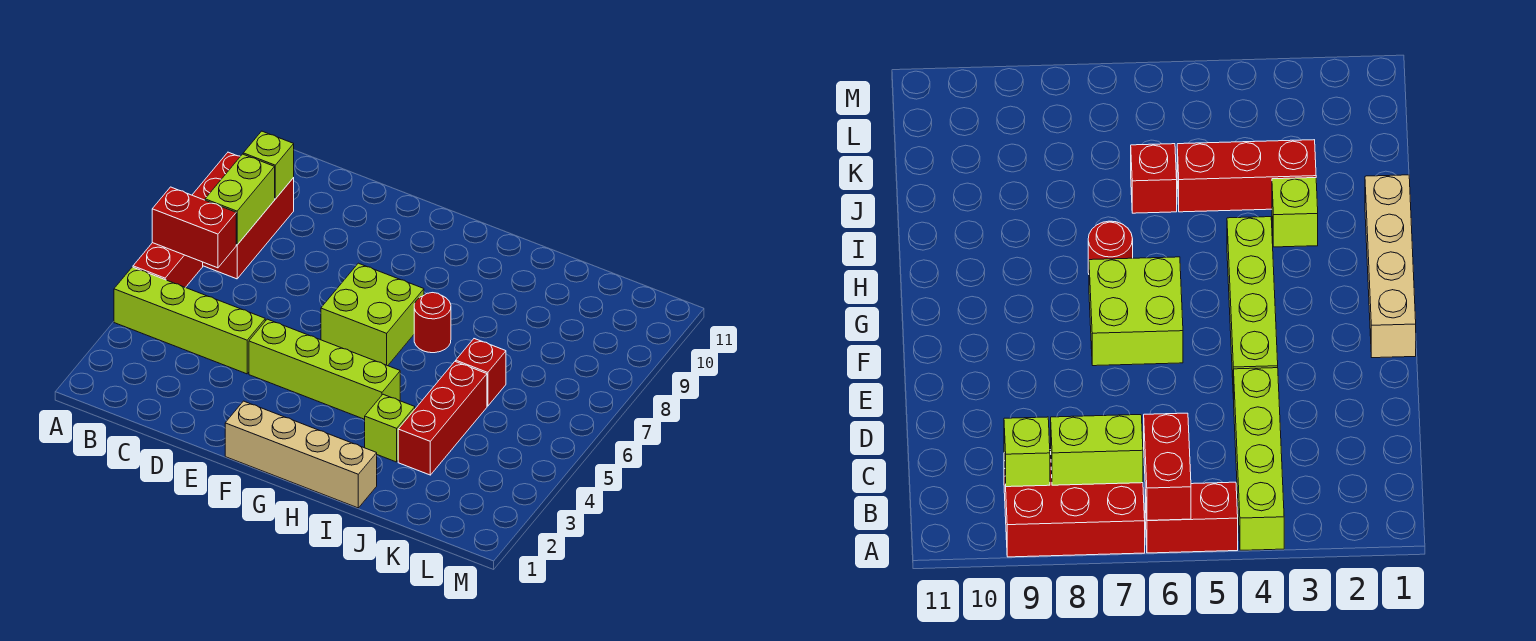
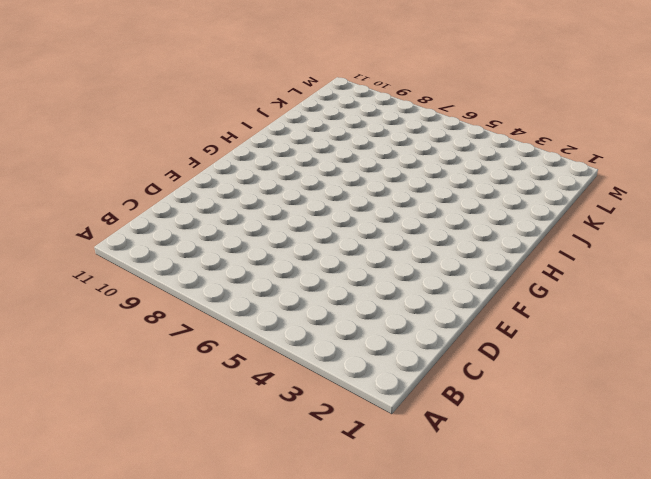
none -> lime 1x4 brick [114,267,265,374]
none -> red 1x2 brick [133,243,203,288]
none -> red 2x3 brick [193,152,294,279]

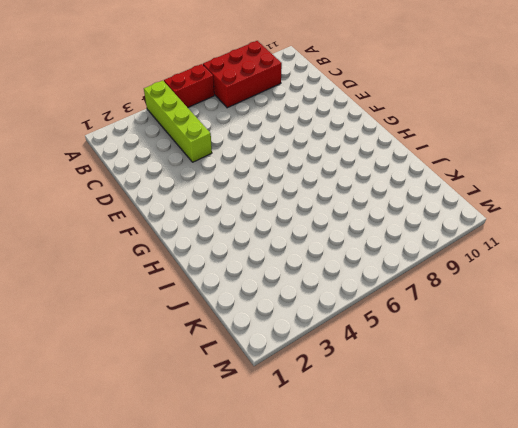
none -> lime 1x4 brick [249,319,400,419]
none -> tan 1x4 brick [225,401,377,508]
none -> lime 2x2 brick [321,263,424,366]

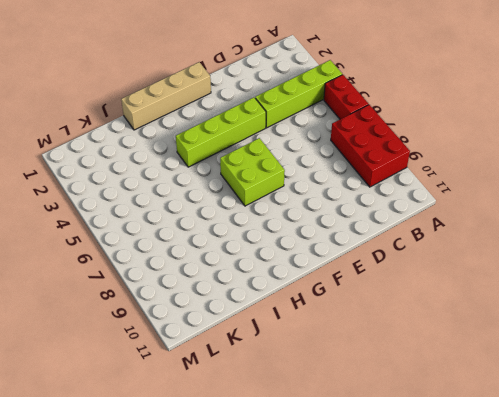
none -> red 1x1 round brick [414,293,451,353]
none -> lime 1x1 brick [365,394,415,462]
none -> red 1x3 brick [398,361,487,475]

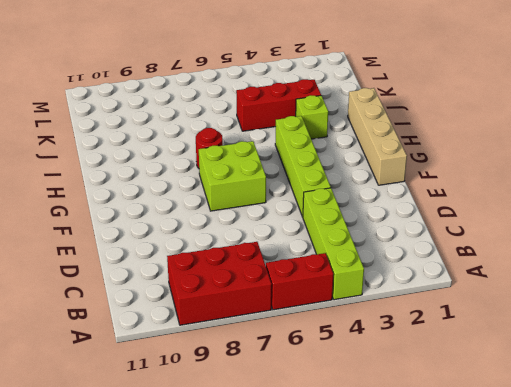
none -> red 1x1 brick [456,339,506,406]
none -> red 1x2 brick [152,187,236,268]
none -> lime 1x2 brick [205,154,275,245]

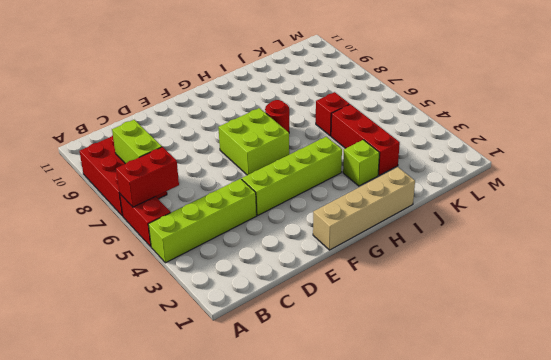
none -> lime 1x1 brick [243,131,294,199]

